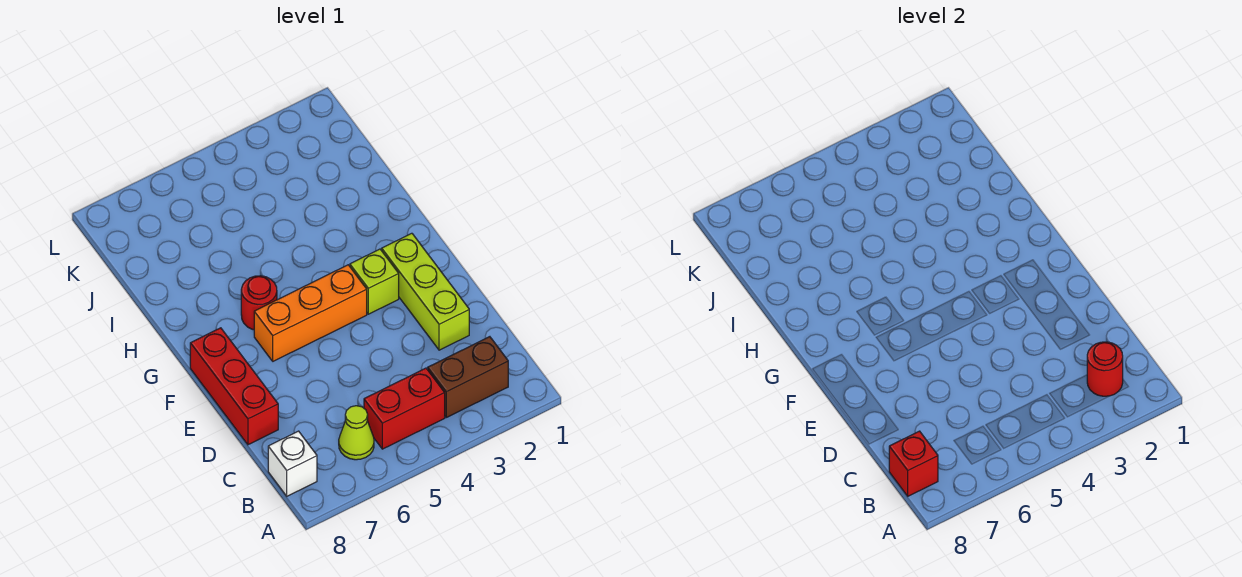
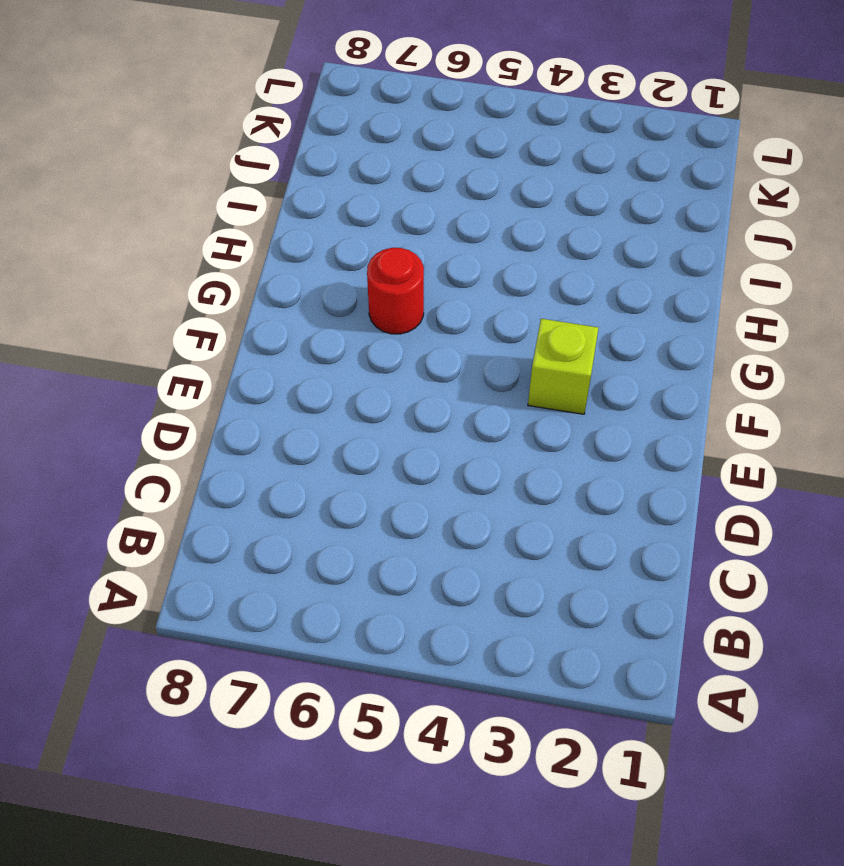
none -> brown 1x2 brick [428,337,508,417]
none -> red 1x2 brick [364,368,445,449]

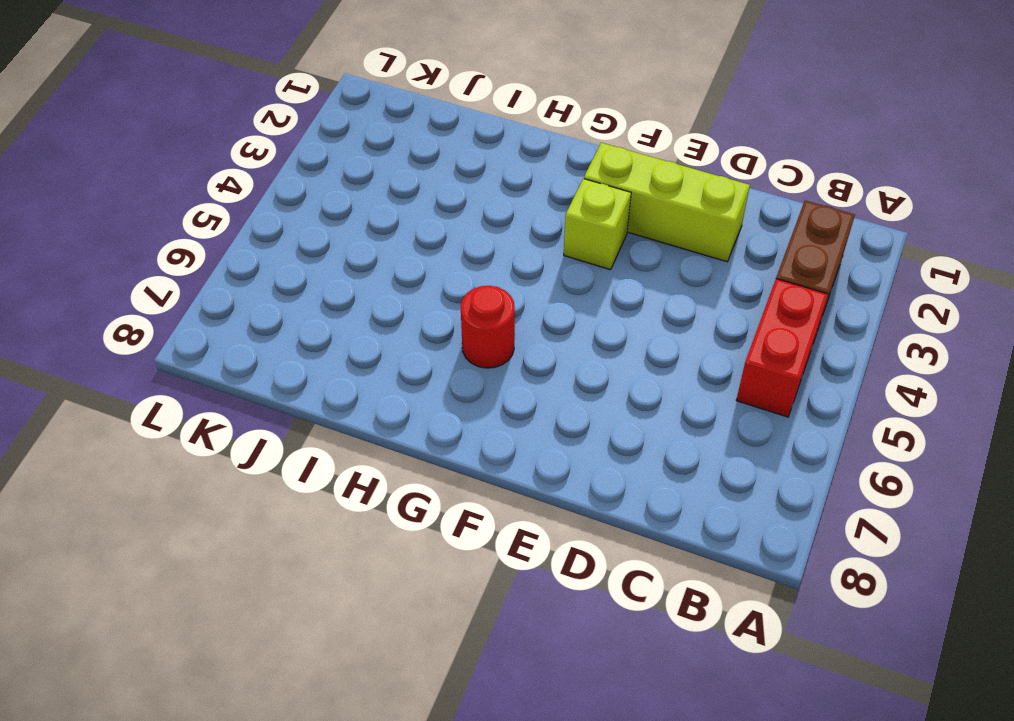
none -> lime 1x1 cone [339,406,374,460]
none -> white 1x1 brick [268,431,317,496]

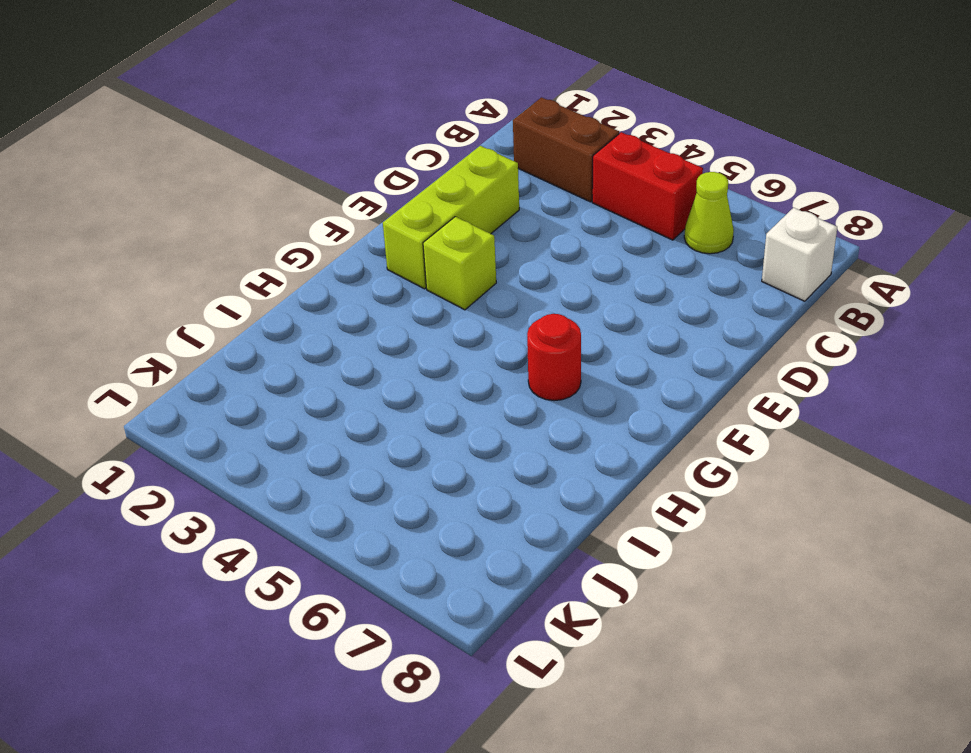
none -> red 1x3 brick [190,328,278,445]
none -> orange 1x3 brick [254,265,367,361]

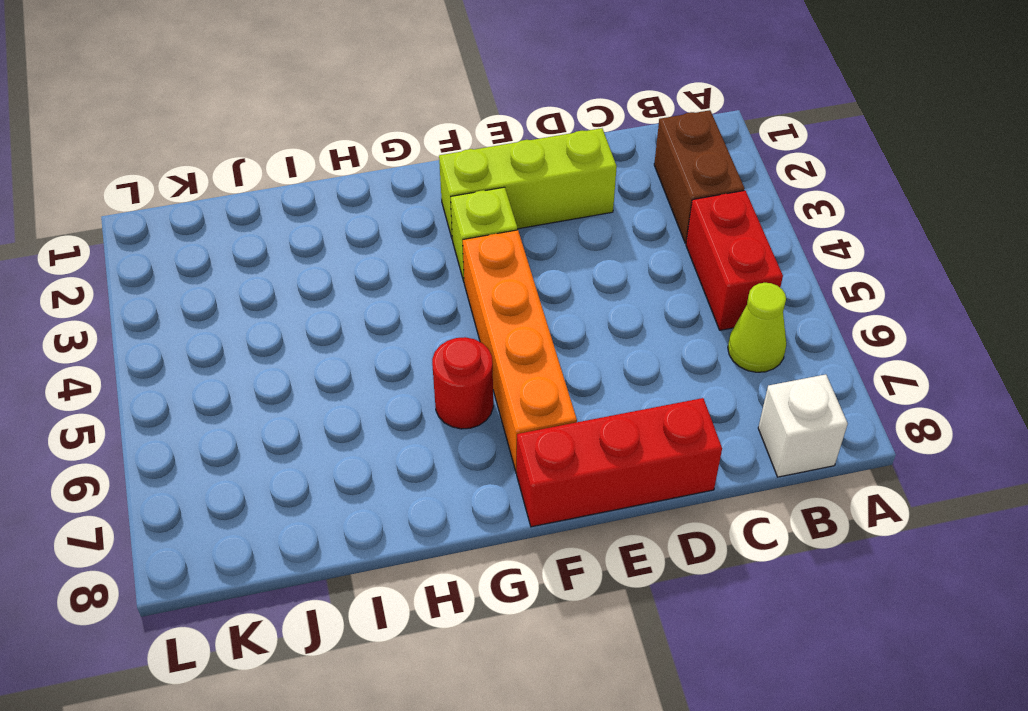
orange 1x4 brick [463,230,577,473] -> orange 1x3 brick [254,265,367,361]
none -> red 1x1 round brick [1087,342,1123,396]
none -> red 1x1 brick [889,431,938,496]

